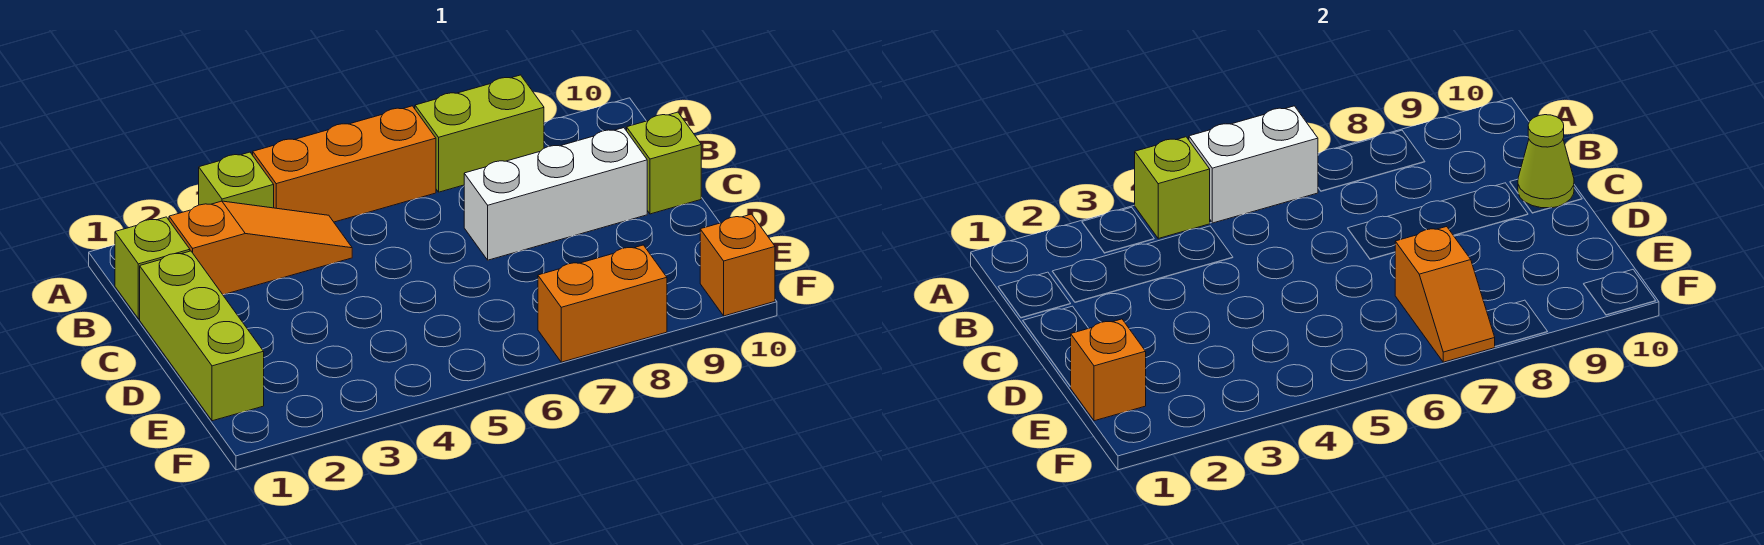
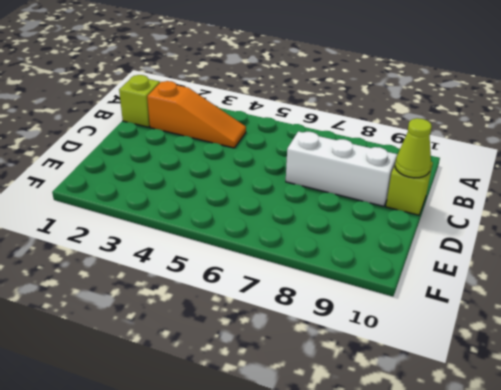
none -> lime 1x1 brick [199,152,274,208]
none -> orange 1x3 brick [253,106,436,222]
none -> lime 1x2 brick [415,75,544,192]

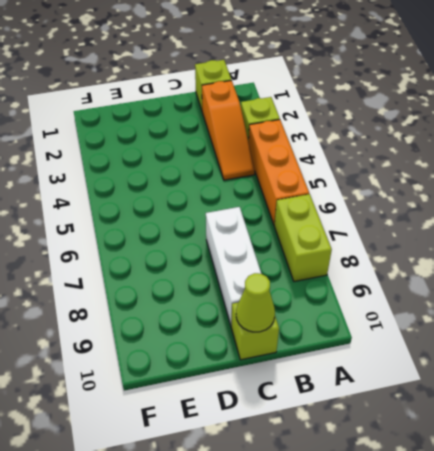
none -> lime 1x3 brick [140,251,264,421]
none -> orange 1x2 brick [538,245,667,362]
none -> orange 1x1 brick [700,214,775,316]

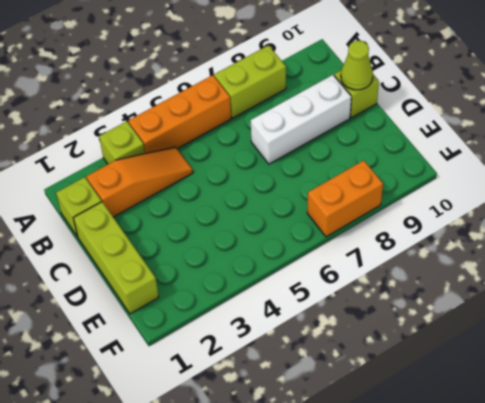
none -> orange 1x1 brick [700,214,775,316]
none -> lime 1x1 brick [1135,137,1210,238]
none -> white 1x2 brick [1189,106,1318,223]

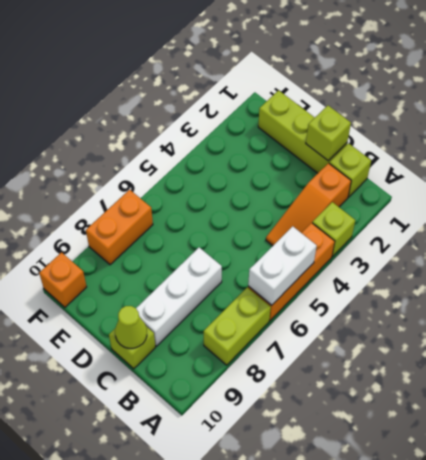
lime 1x1 brick [306,106,351,161] -> lime 1x1 brick moved to [1135,137,1210,238]
none -> orange 1x1 brick [1071,319,1146,421]
none -> orange 1x2 slope [1395,227,1495,362]

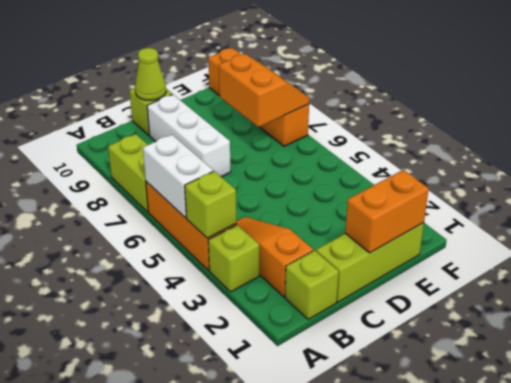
orange 1x2 brick [345,170,429,253] -> orange 1x1 brick [1071,319,1146,421]
orange 2x2 slope [219,54,309,127] -> orange 1x2 slope [1395,227,1495,362]

